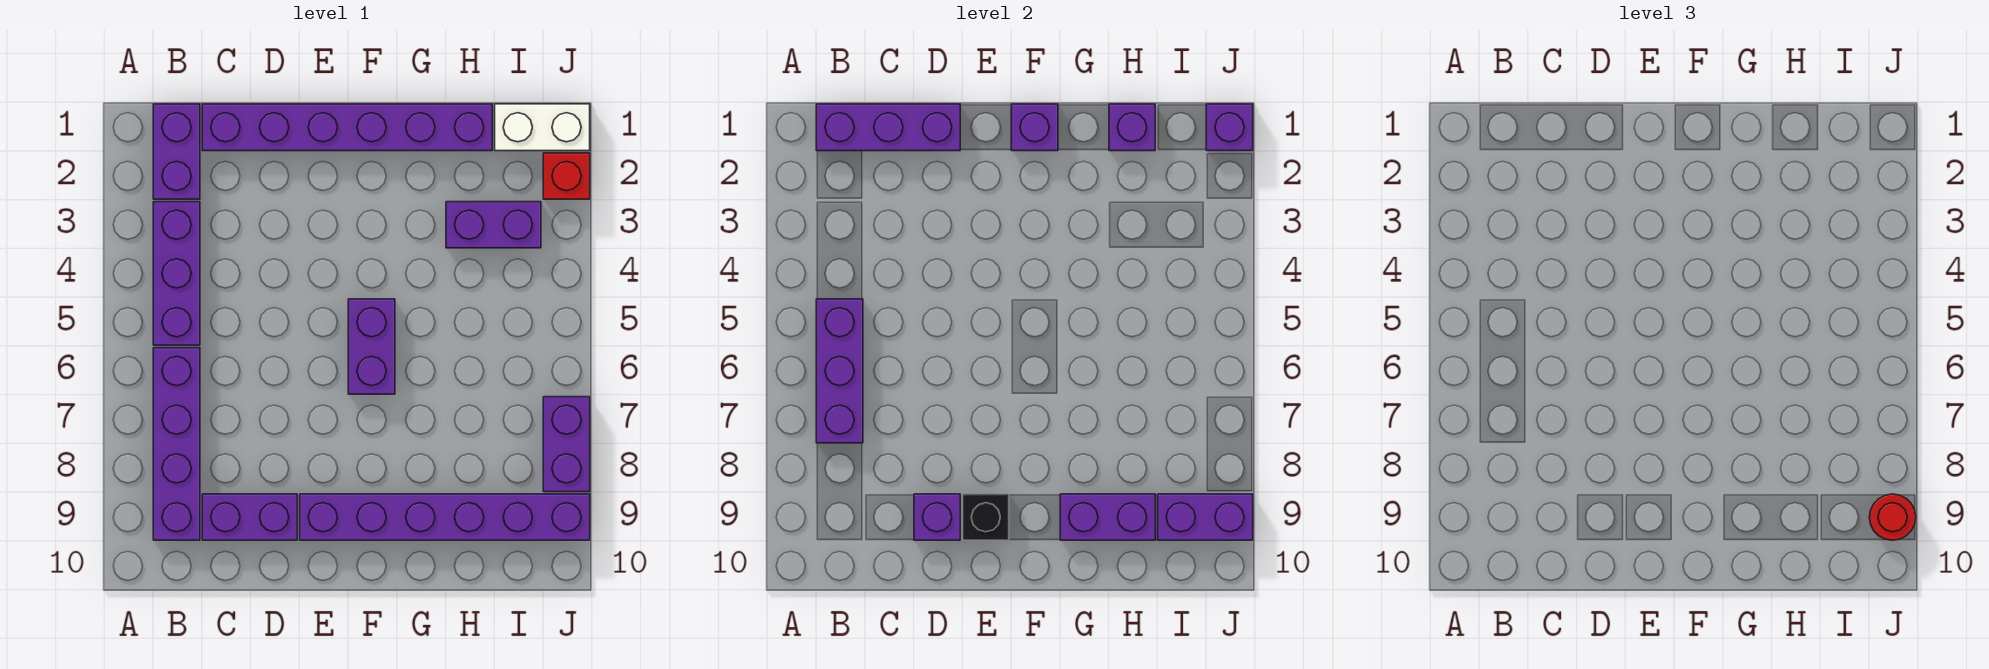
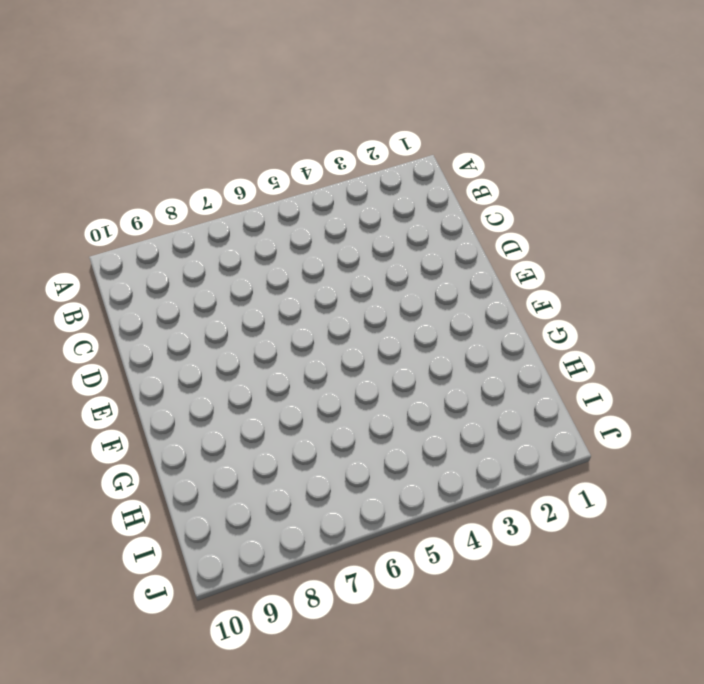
none -> purple 1x2 brick [153,104,200,199]
none -> purple 1x3 brick [153,202,200,345]
none -> purple 1x4 brick [153,348,200,540]

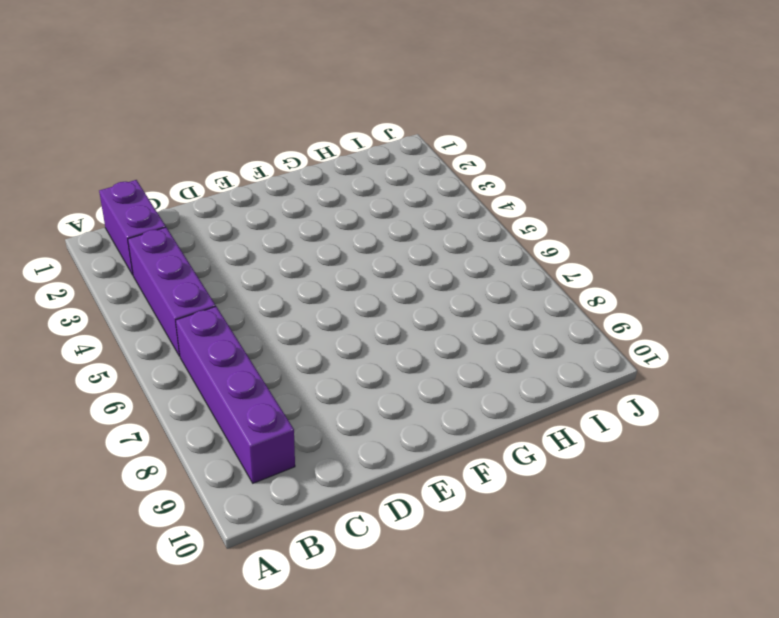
none -> purple 1x6 brick [202,104,492,151]
none -> purple 1x2 brick [202,494,297,540]
none -> purple 1x6 brick [300,494,590,540]

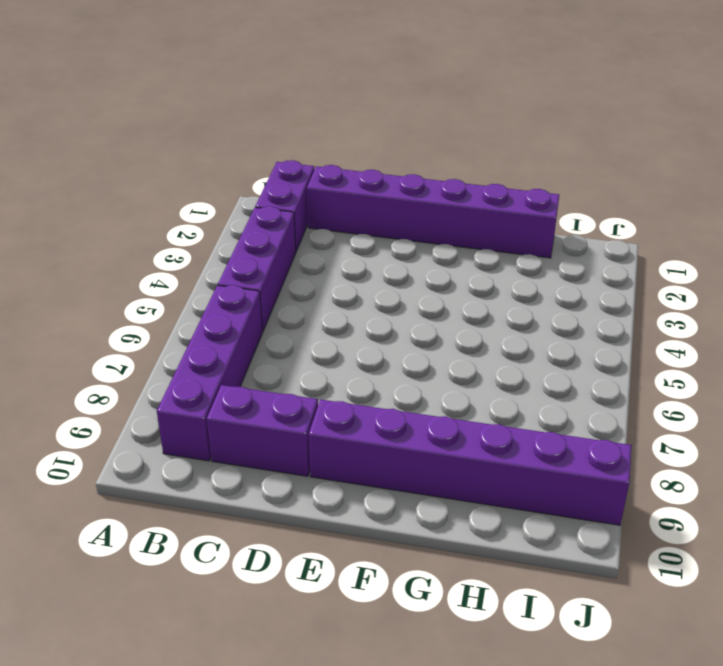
none -> purple 1x2 brick [348,299,395,394]
none -> purple 1x2 brick [446,202,541,248]
none -> white 1x2 brick [495,104,590,151]

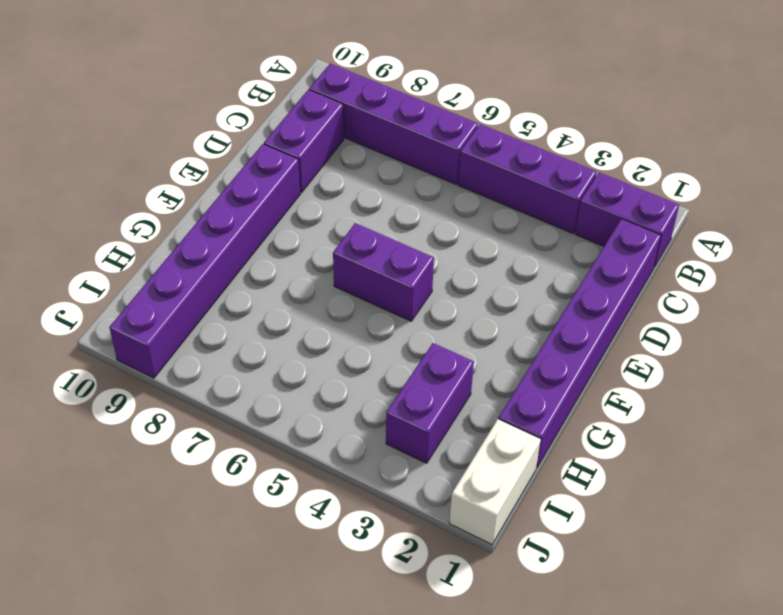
none -> red 1x1 brick [543,153,590,199]
none -> purple 1x2 brick [543,397,590,492]
none -> purple 1x3 brick [816,104,960,151]

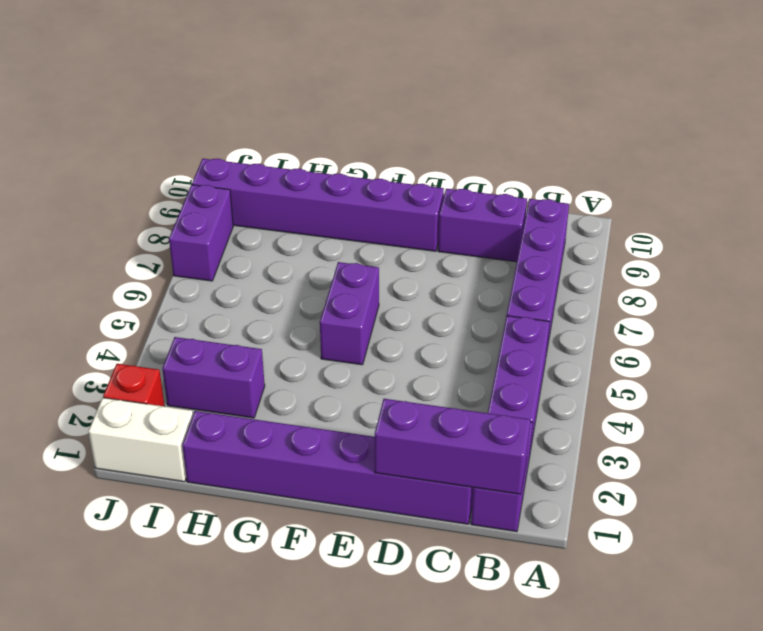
none -> purple 1x3 brick [816,299,863,443]
none -> purple 1x1 brick [914,494,960,540]
none -> black 1x1 brick [963,494,1009,540]

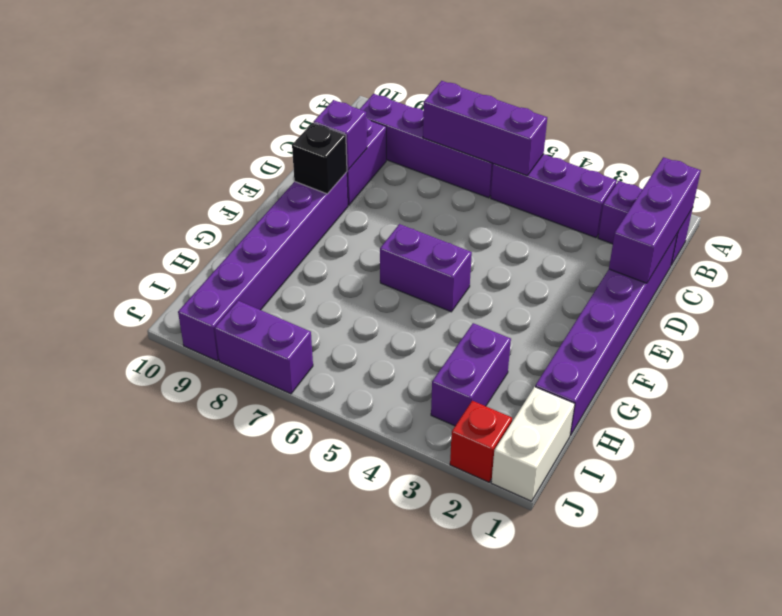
none -> purple 1x1 brick [1011,104,1058,151]
none -> purple 1x2 brick [1060,494,1155,540]
none -> purple 1x1 brick [1109,104,1155,151]

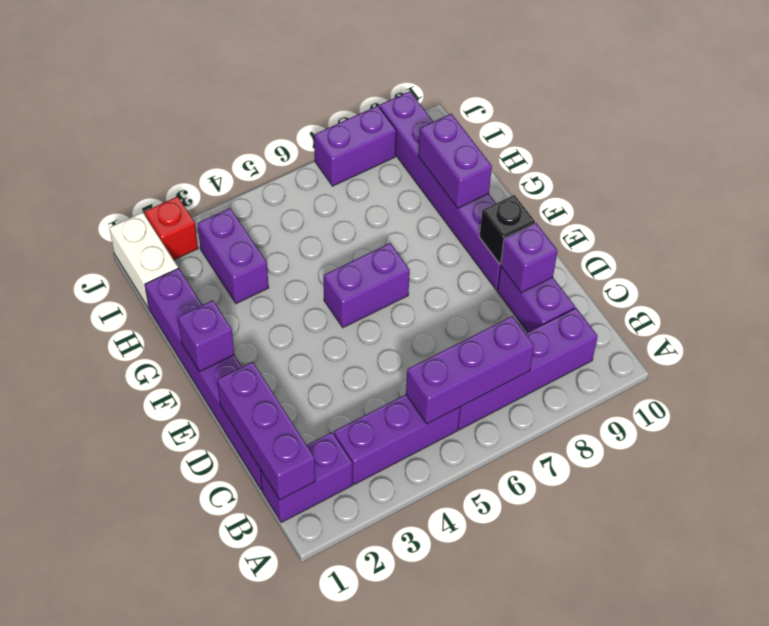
none -> purple 1x1 brick [1109,104,1155,151]
none -> purple 1x2 brick [1158,494,1253,540]
none -> purple 1x1 brick [1206,104,1253,151]

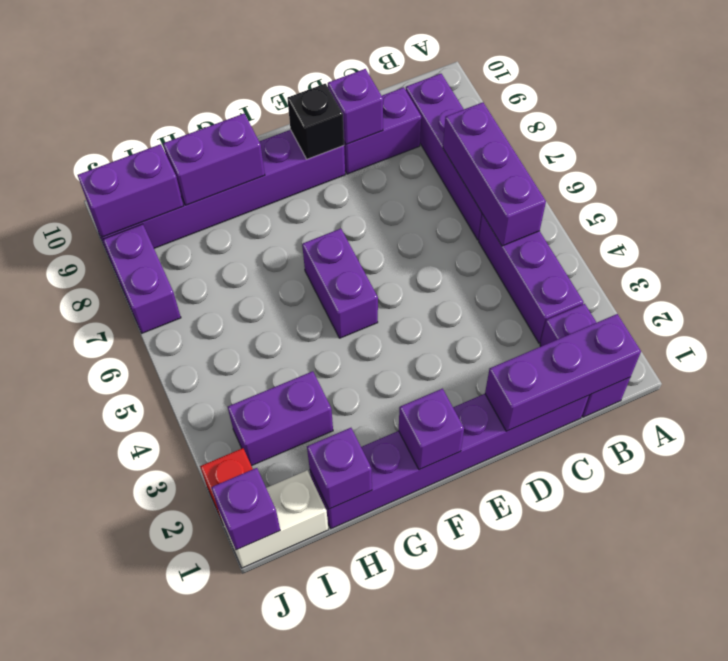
none -> red 1x1 round brick [1869,494,1916,540]

